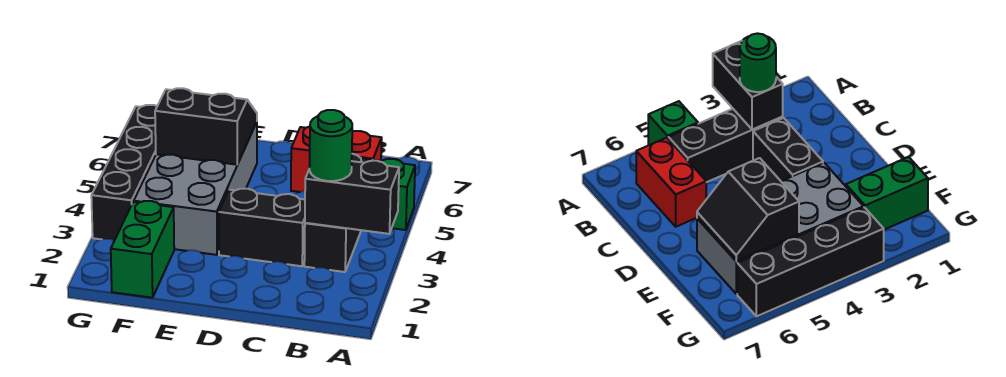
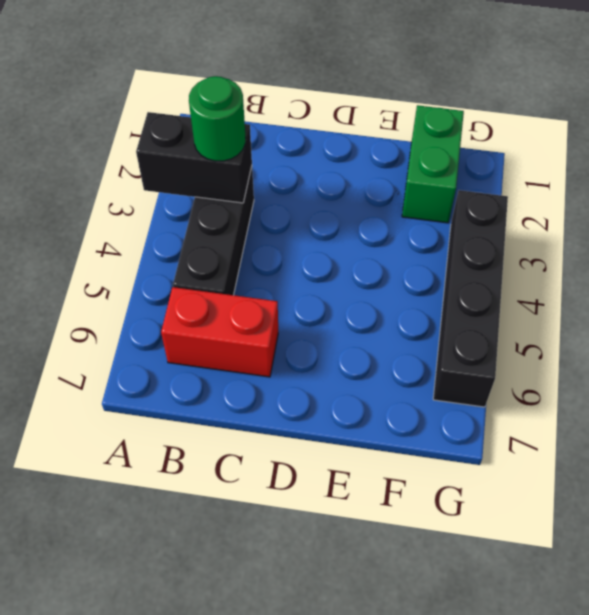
none -> green 1x1 brick [375,159,415,230]
none -> black 1x2 brick [219,189,305,266]

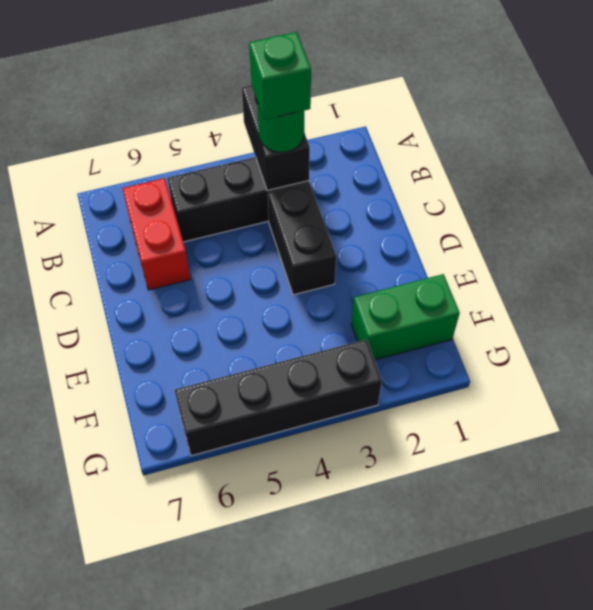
green 1x1 brick [249,32,311,120] -> green 1x1 brick moved to [375,159,415,230]
none -> grey 2x4 brick [134,122,257,255]
none -> black 2x2 slope [155,88,257,165]

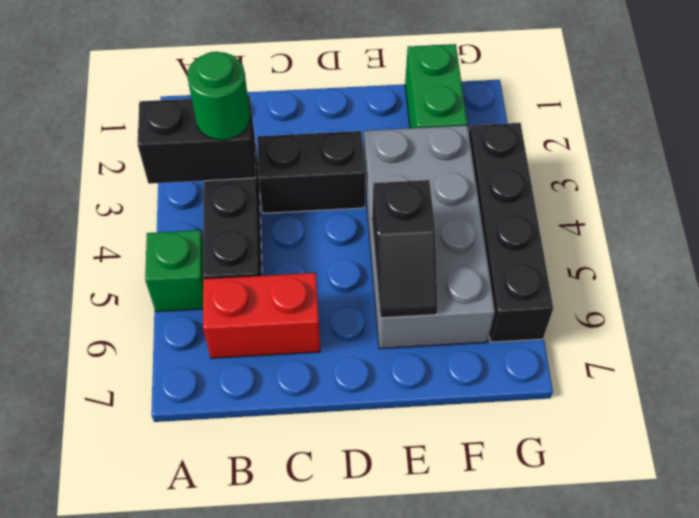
black 1x2 slope [372,180,437,318] -> black 2x2 slope [155,88,257,165]

